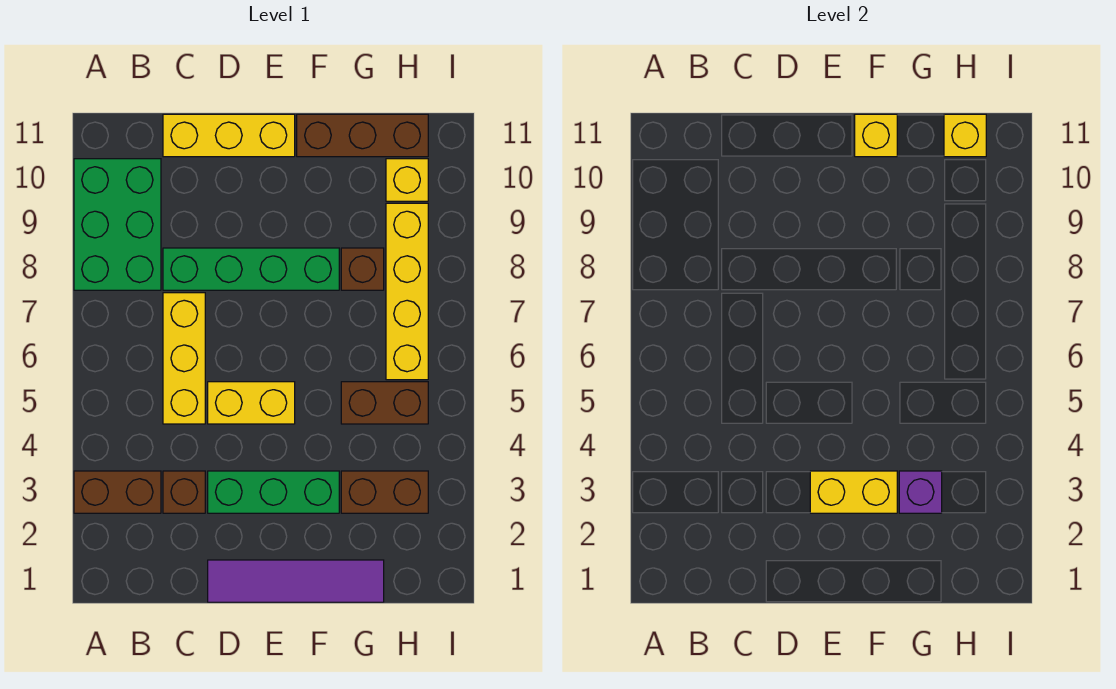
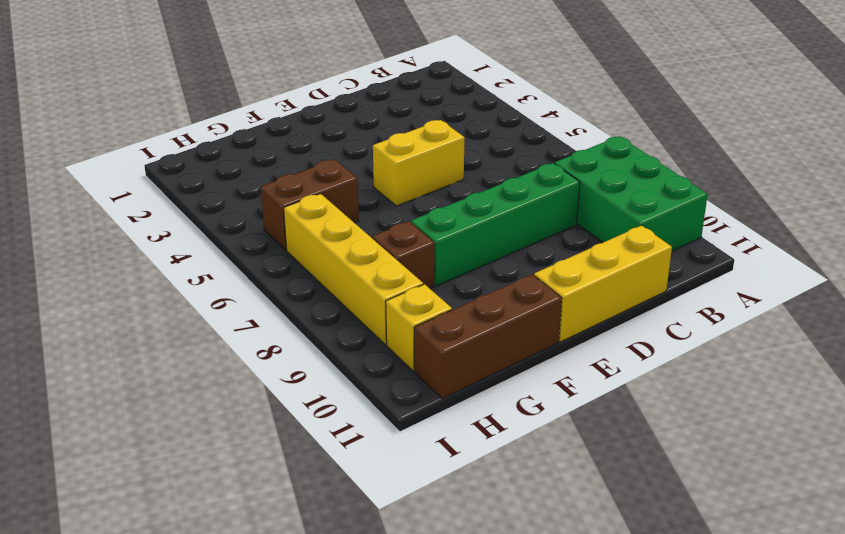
none -> brown 1x2 brick [74,471,161,513]
none -> brown 1x1 brick [163,471,205,513]
none -> yellow 1x3 brick [163,293,205,424]

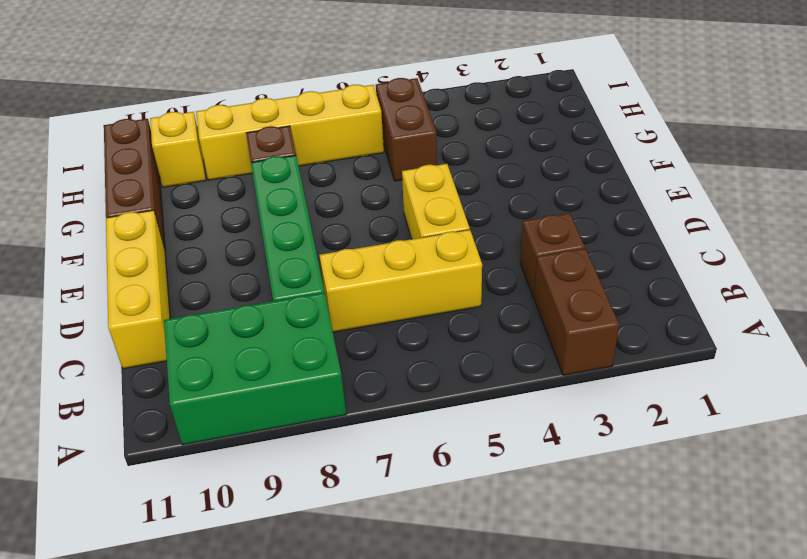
none -> purple 1x4 tile [208,560,384,602]
none -> green 1x3 brick [208,471,339,513]
none -> brown 1x2 brick [341,471,428,513]

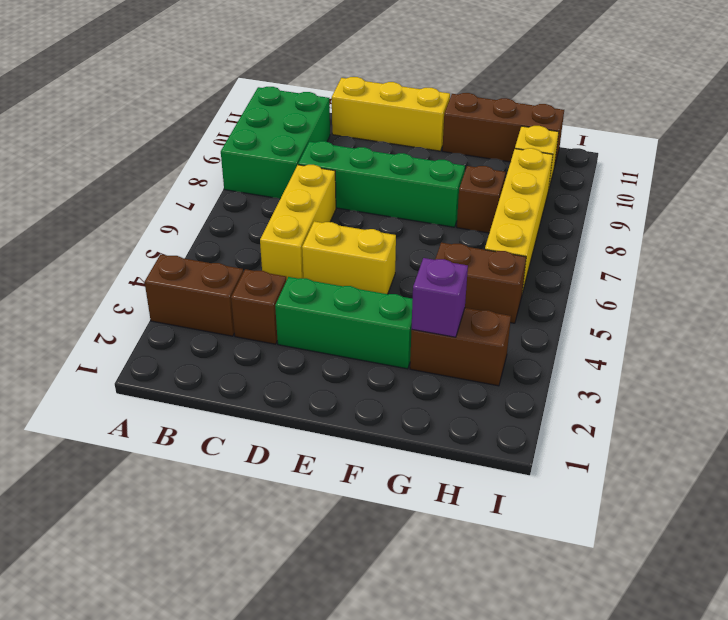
none -> purple 1x4 tile [208,560,384,602]
none -> yellow 1x2 brick [810,471,897,513]
none -> yellow 1x1 brick [855,114,897,157]

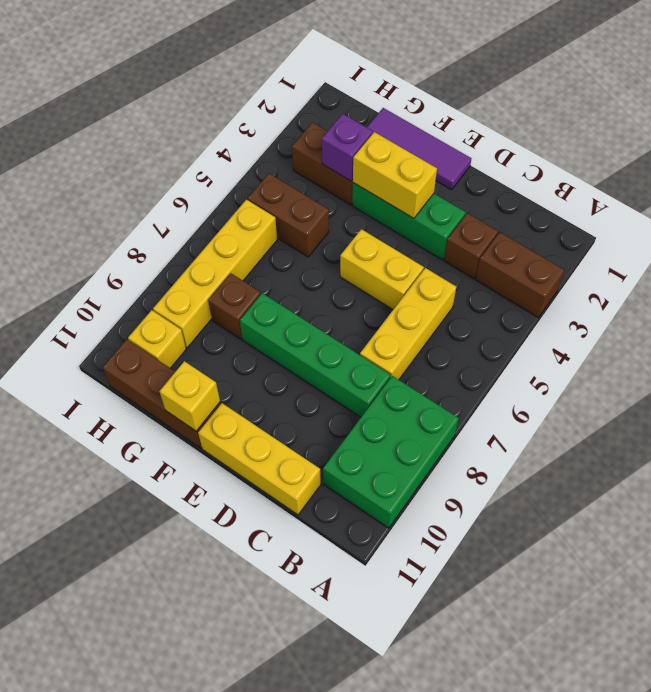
purple 1x3 tile [367,108,471,190] -> purple 1x4 tile [208,560,384,602]
none -> yellow 1x1 brick [944,114,986,157]

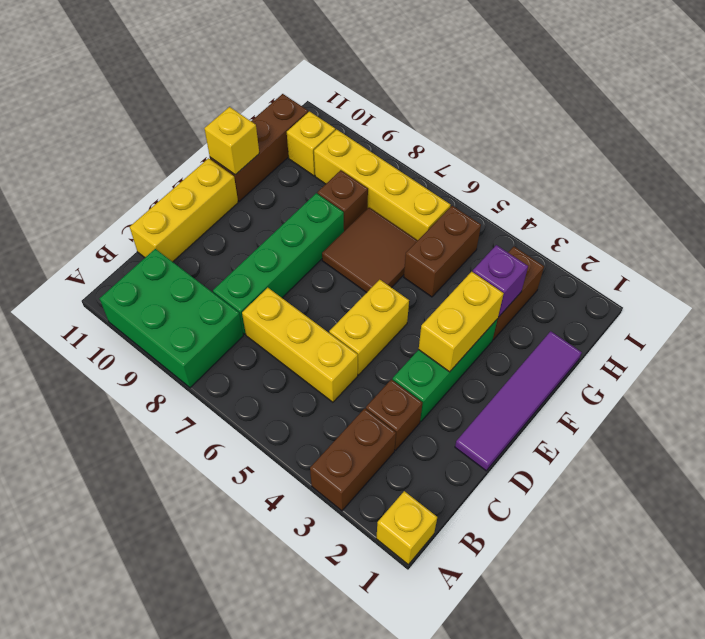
yellow 1x1 brick [376,491,437,564] -> yellow 1x1 brick moved to [944,114,986,157]
brown 2x2 tile [322,208,418,293] -> none

